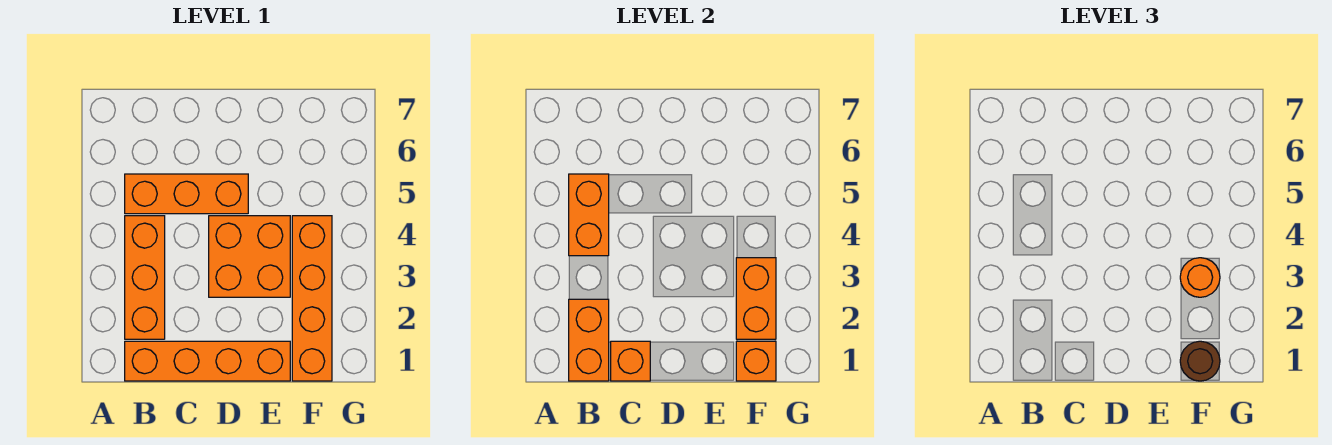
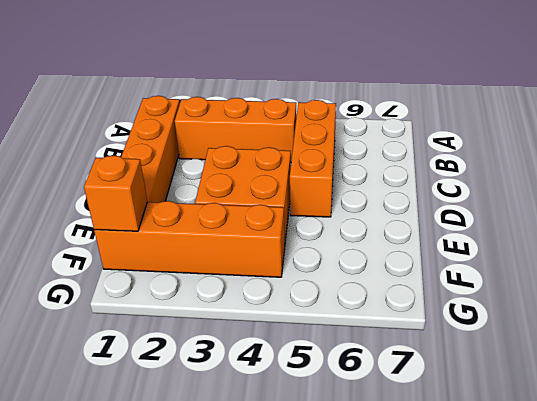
none -> orange 1x2 brick [569,299,609,381]
none -> orange 1x2 brick [569,174,609,256]
none -> orange 1x1 brick [611,341,650,381]

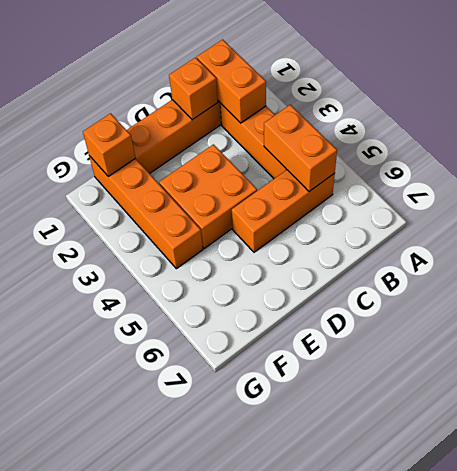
none -> orange 1x2 brick [736,258,776,339]
none -> brown 1x1 round brick [1180,341,1220,381]
none -> orange 1x1 round brick [1180,258,1220,297]

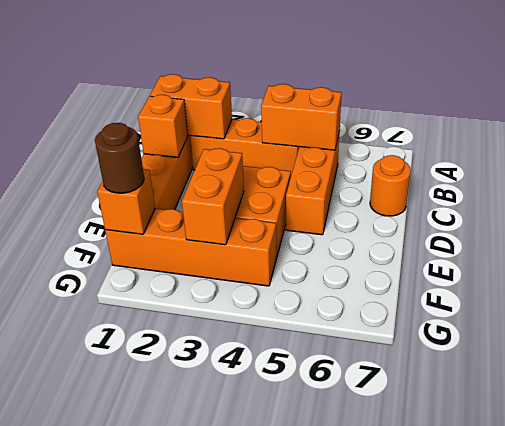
orange 1x1 round brick [370,155,411,216] -> orange 1x1 round brick moved to [1180,258,1220,297]
orange 1x2 brick [182,148,244,245] -> orange 1x2 brick turned to [736,258,776,339]

